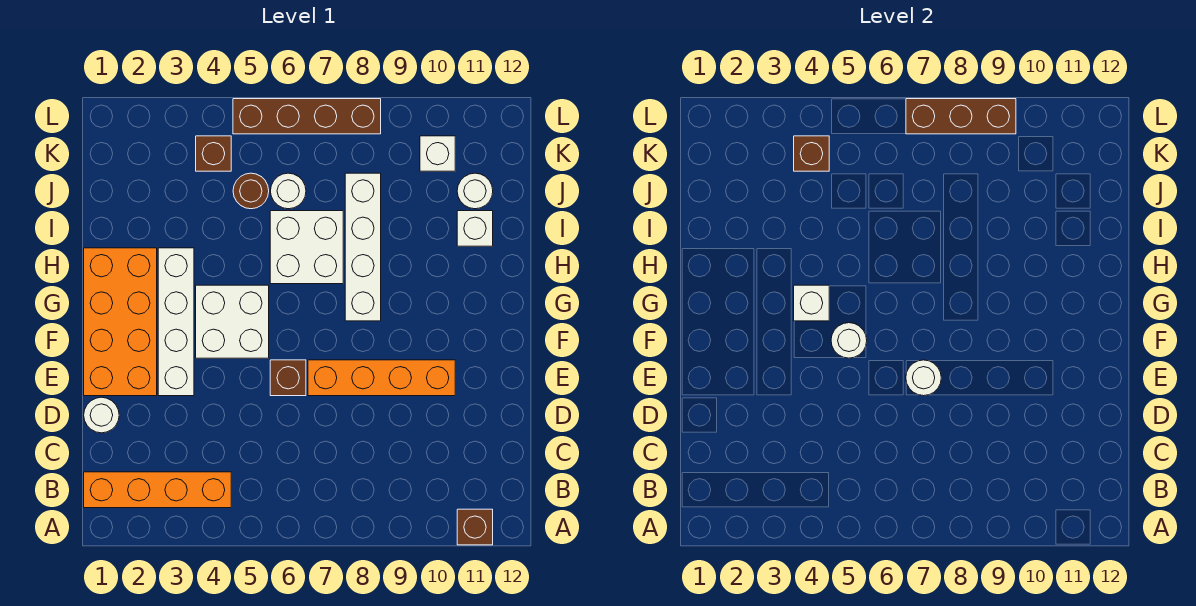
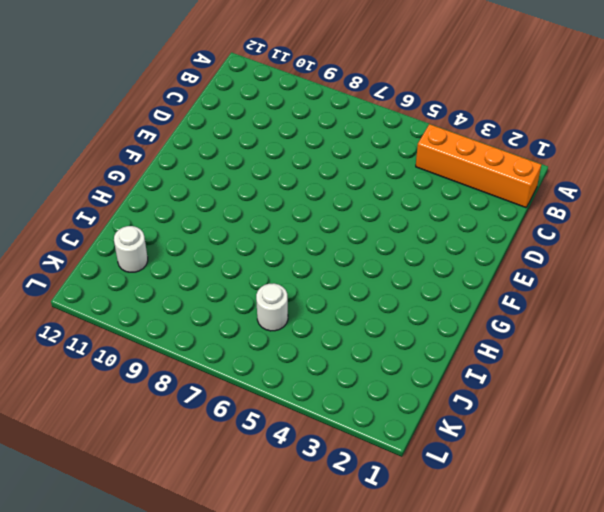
none -> brown 1x1 brick [457,509,493,545]
none -> white 1x1 round brick [84,397,119,433]
none -> orange 2x4 brick [84,248,157,396]

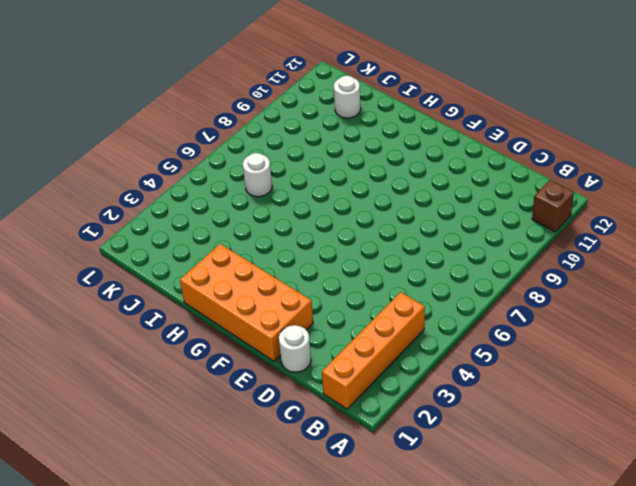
none -> white 1x4 brick [158,248,194,396]
none -> brown 1x1 brick [270,360,306,396]
none -> orange 1x4 brick [308,360,455,396]

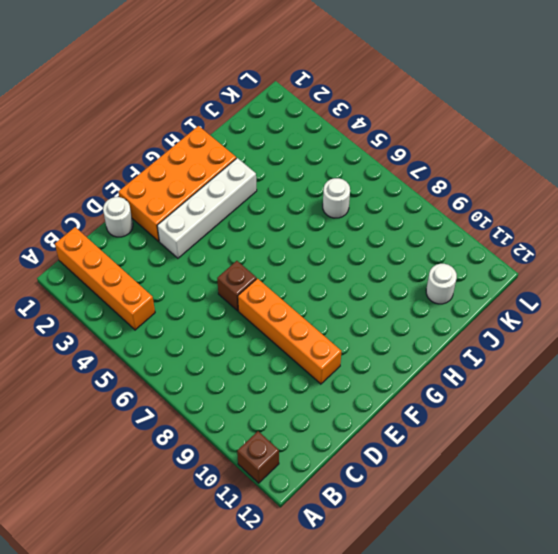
none -> white 2x2 brick [196,285,269,358]
none -> white 1x4 brick [345,173,381,321]
none -> white 2x2 brick [270,211,343,284]

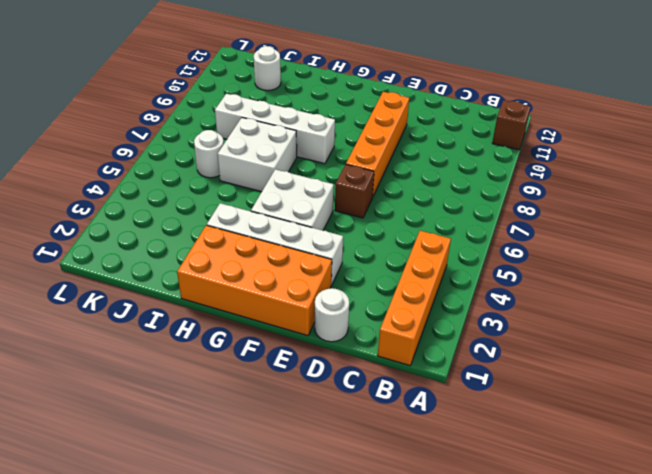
none -> white 1x1 brick [457,211,493,246]
none -> brown 1x1 round brick [233,173,269,209]
none -> brown 1x1 brick [196,136,231,171]

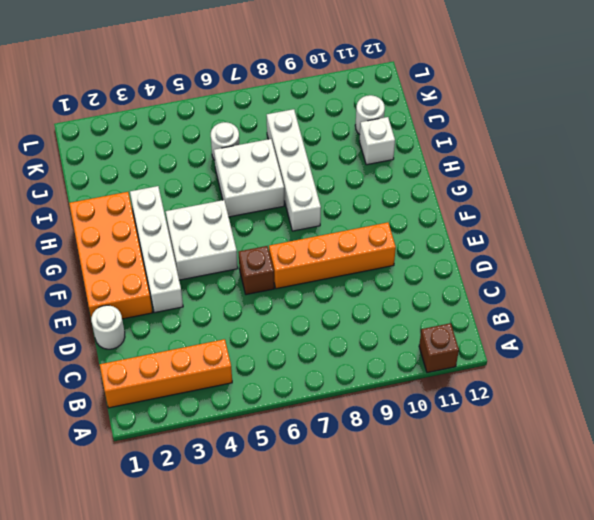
none -> brown 1x1 round brick [233,173,269,209]
none -> brown 1x1 brick [196,136,231,171]
none -> white 1x1 brick [420,136,455,171]

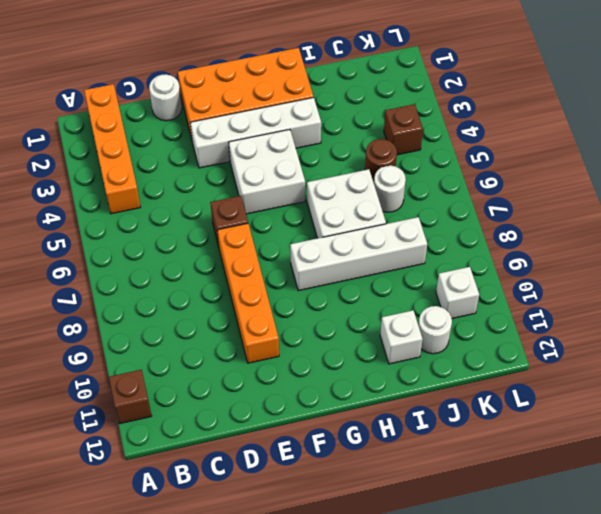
none -> brown 1x4 brick [233,99,381,134]
none -> white 1x1 round brick [906,360,941,396]
none -> white 1x1 round brick [831,323,867,358]

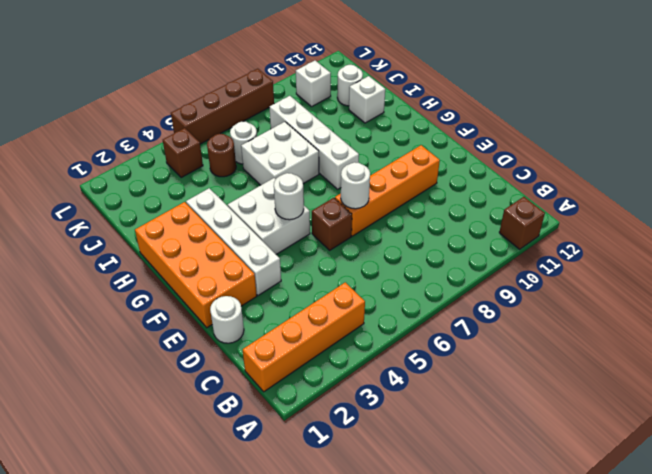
none -> white 1x1 brick [794,285,829,321]
none -> brown 1x1 brick [794,136,829,171]
none -> brown 1x3 brick [906,99,1016,134]

